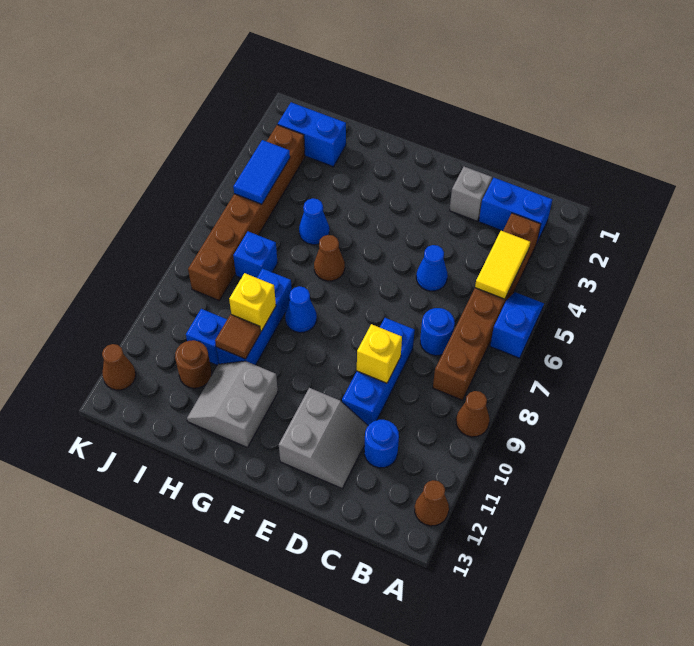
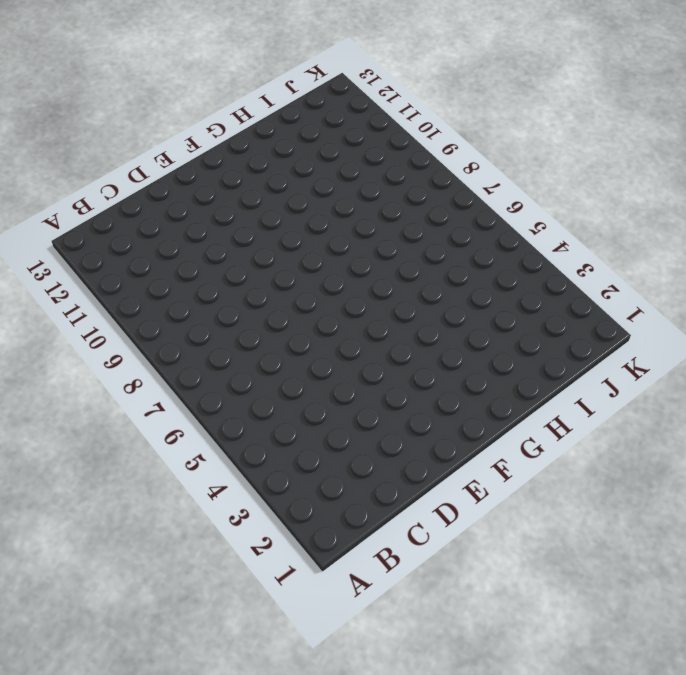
none -> blue 1x2 slope [490,292,544,358]
none -> brown 1x1 cone [456,391,489,437]
none -> brown 1x1 cone [415,480,449,526]

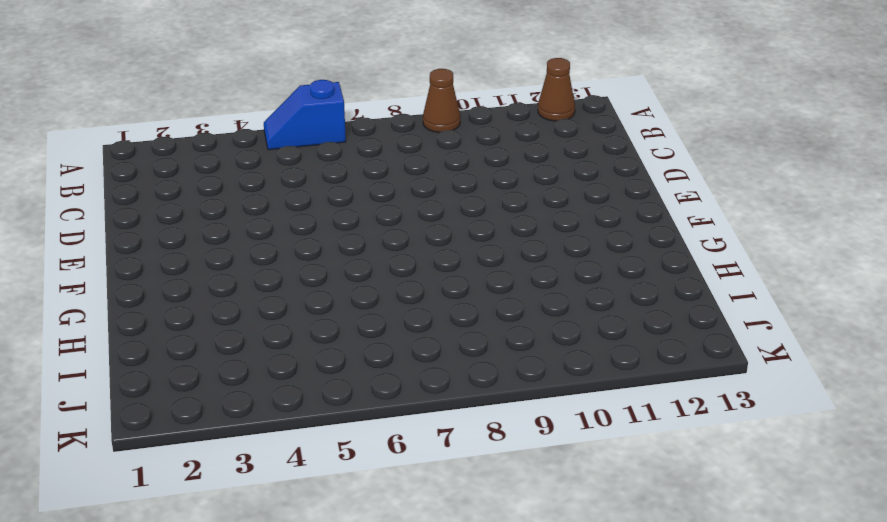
none -> blue 1x2 brick [479,178,552,243]
none -> brown 1x6 brick [433,213,541,400]
none -> blue 1x1 round brick [420,308,455,356]

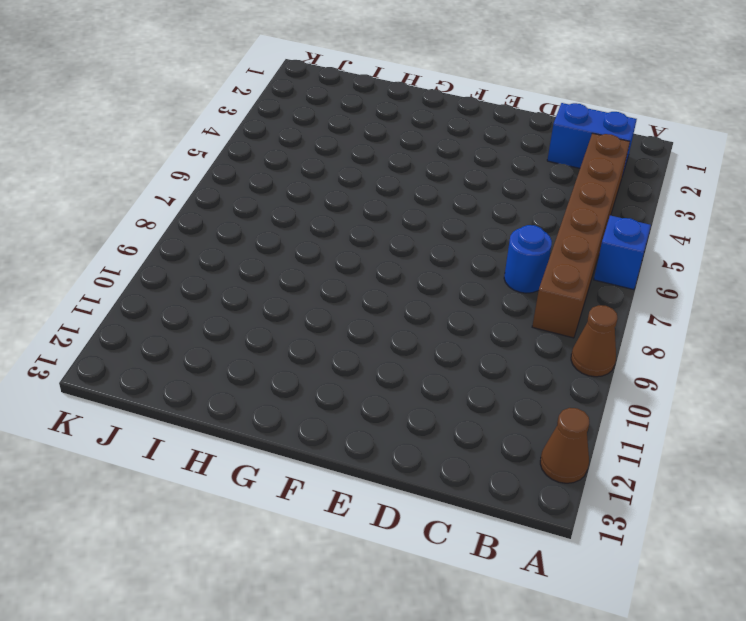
none -> blue 1x1 round brick [364,420,399,468]
none -> grey 1x1 brick [449,167,492,221]
none -> blue 1x1 cone [416,245,448,291]

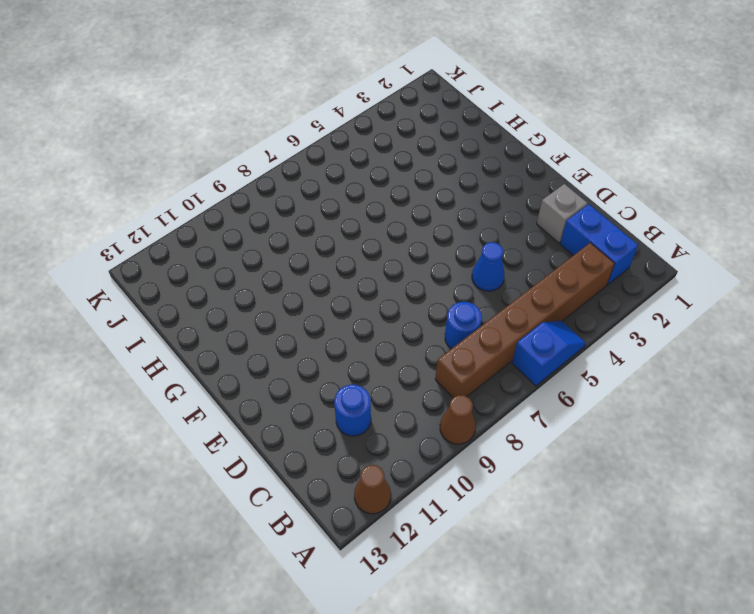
none -> blue 1x3 brick [342,318,415,425]
none -> grey 2x2 slope [279,388,368,489]
none -> brown 1x1 cone [314,235,345,281]

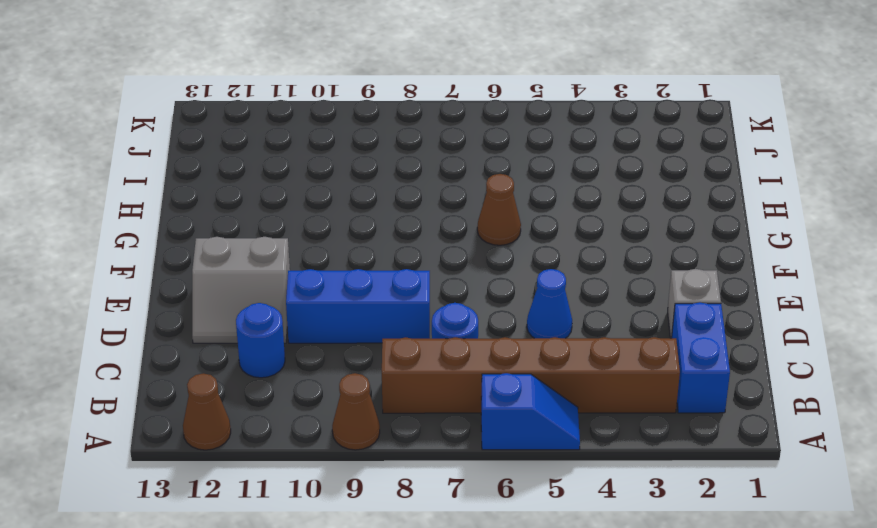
none -> blue 1x1 cone [285,286,317,333]
none -> grey 2x2 slope [187,361,278,447]
none -> blue 1x1 cone [299,198,329,245]

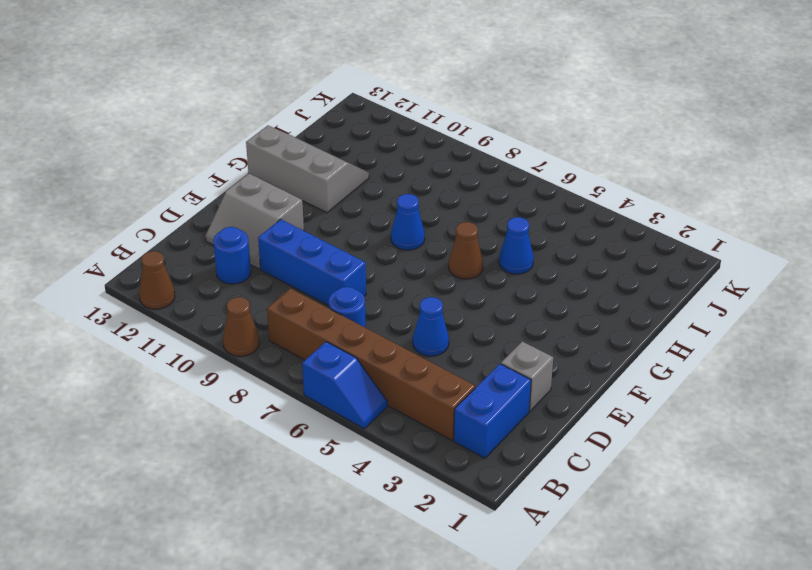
grey 2x3 slope [246,126,369,213] -> grey 2x2 slope [187,361,278,447]
none -> blue 1x3 brick [216,269,292,365]
none -> blue 1x2 brick [278,102,346,167]
none -> blue 1x1 brick [233,231,278,278]

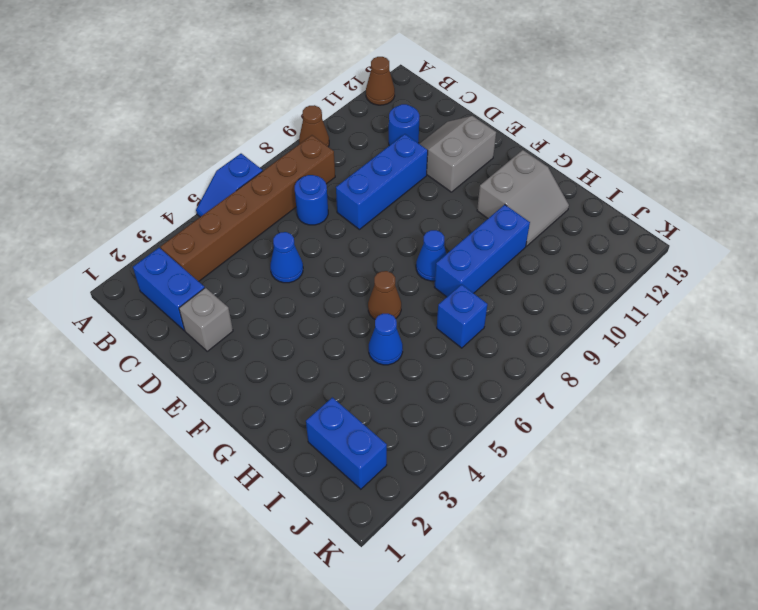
none -> blue 1x1 brick [186,309,227,365]
none -> brown 1x1 round brick [175,340,212,388]
none -> brown 1x6 brick [188,125,305,300]

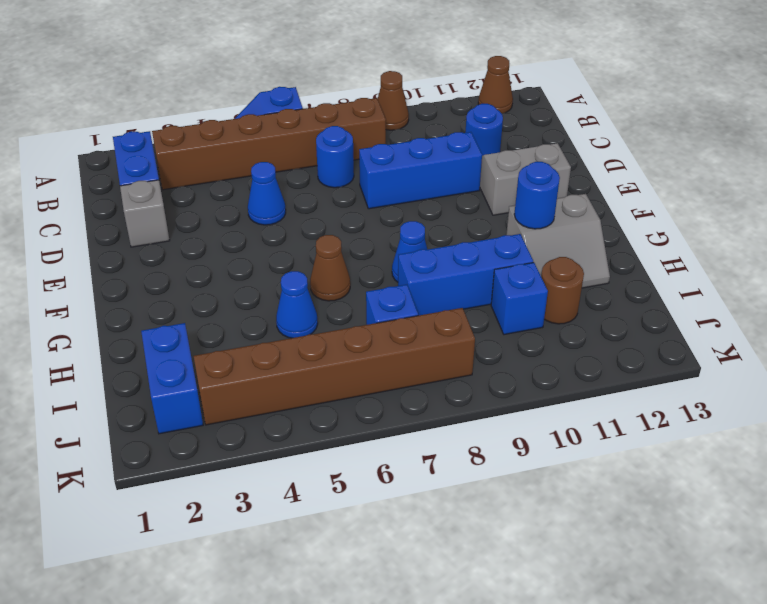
blue 1x1 round brick [514,162,560,229] -> none
none -> brown 1x1 cone [102,344,136,390]
none -> yellow 1x2 tile [475,231,530,299]
none -> yellow 1x1 brick [357,324,402,383]

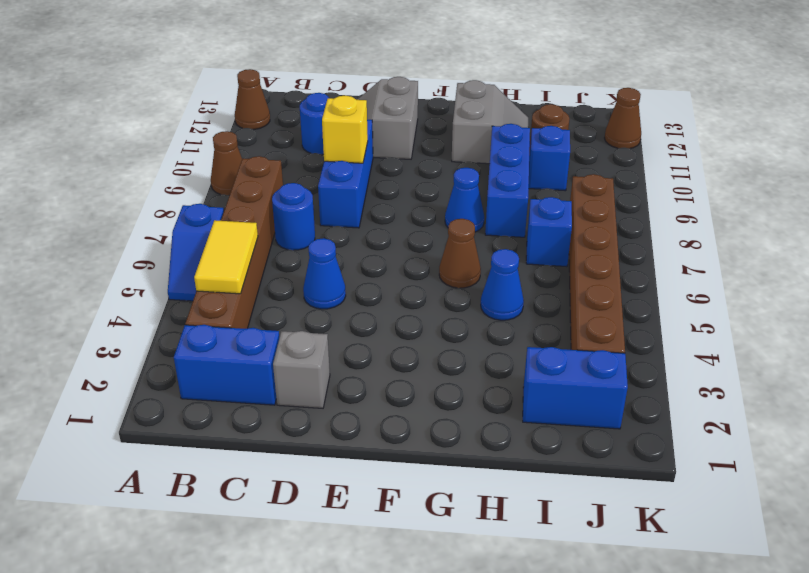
none -> yellow 1x1 brick [229,273,276,331]
none -> brown 1x1 tile [215,314,261,359]
none -> blue 1x2 tile [233,140,290,204]

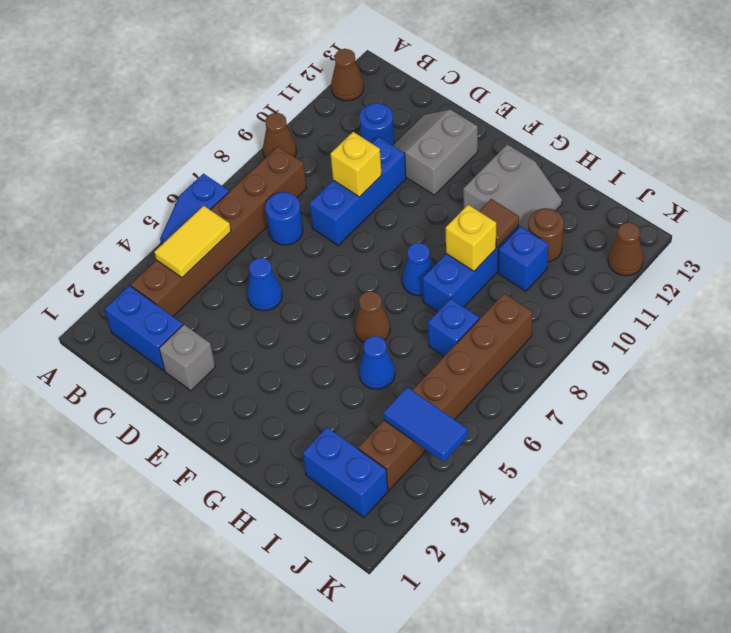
blue 1x2 tile [383,387,468,462] -> blue 1x2 tile turned to [233,140,290,204]

